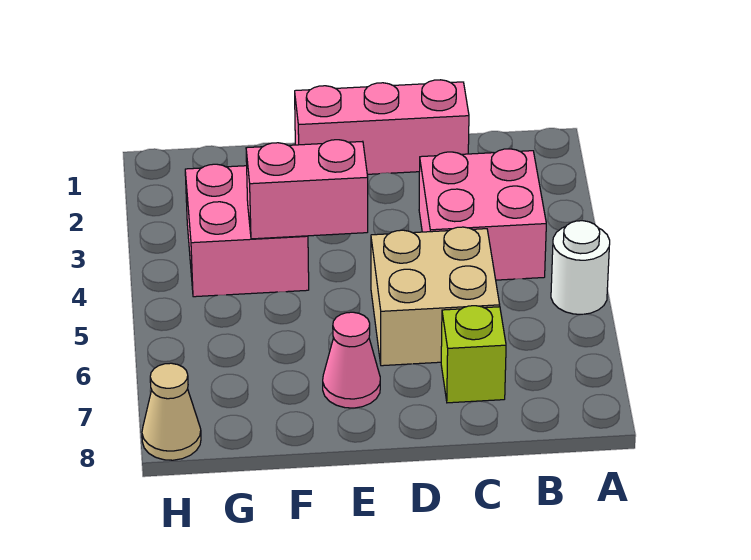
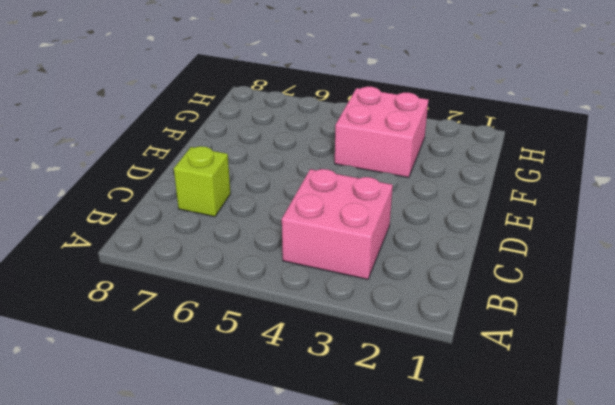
none -> white 1x1 round brick [551,221,610,314]
none -> pink 1x3 brick [295,80,469,174]

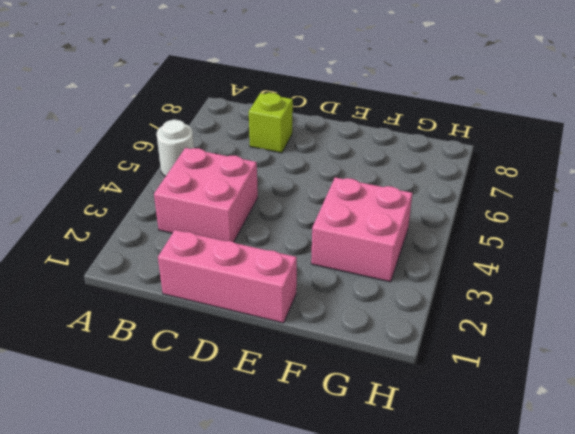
none -> tan 2x2 brick [371,227,500,366]
none -> pink 1x1 cone [323,312,380,408]

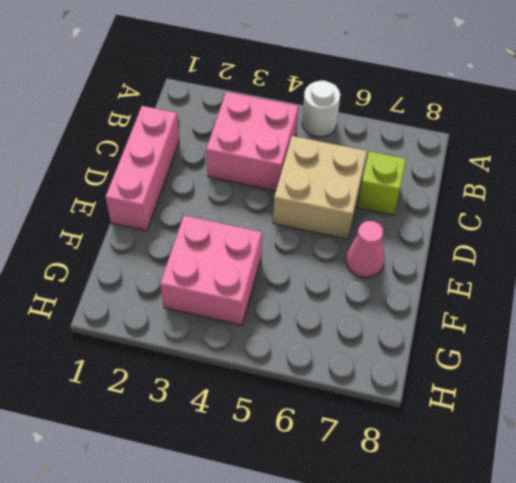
none -> tan 1x1 cone [142,363,201,460]
none -> pink 1x2 brick [246,140,368,239]

